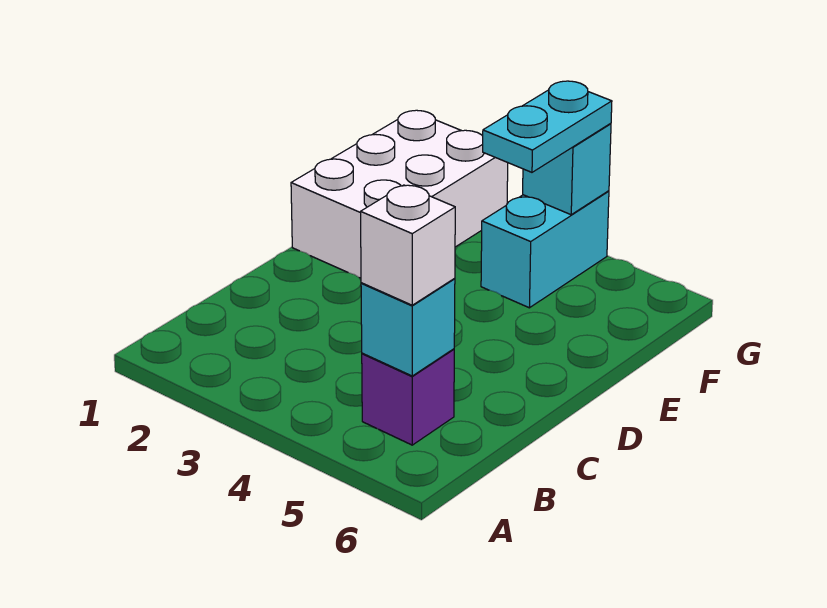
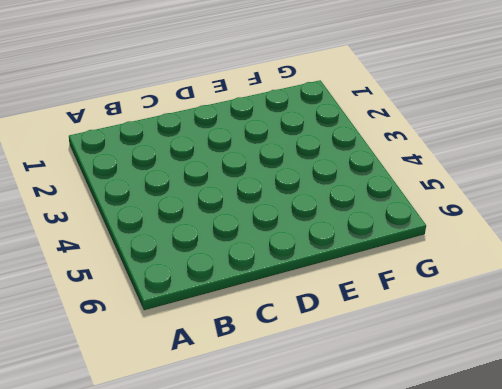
none -> purple 1x1 brick [362,349,454,445]
none -> white 2x3 brick [291,110,508,278]

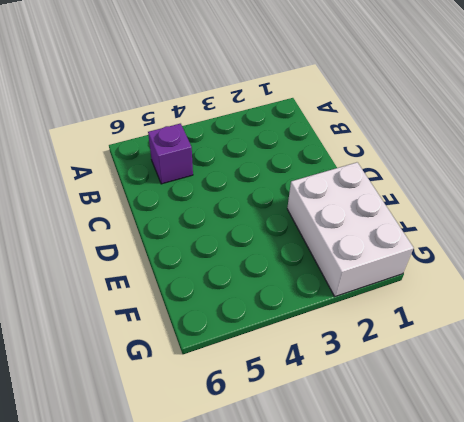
none -> cyan 1x2 brick [481,191,609,308]
none -> cyan 1x1 brick [361,279,455,376]

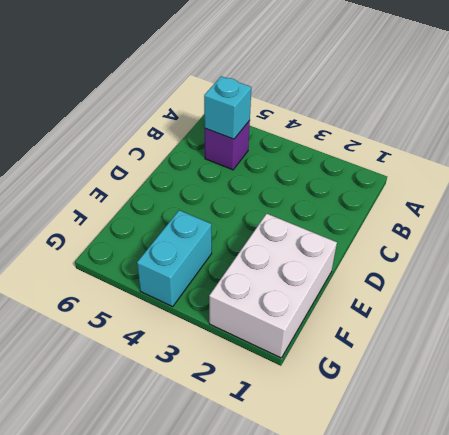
none -> cyan 1x1 brick [523,123,611,215]
none -> white 1x1 brick [361,185,455,305]

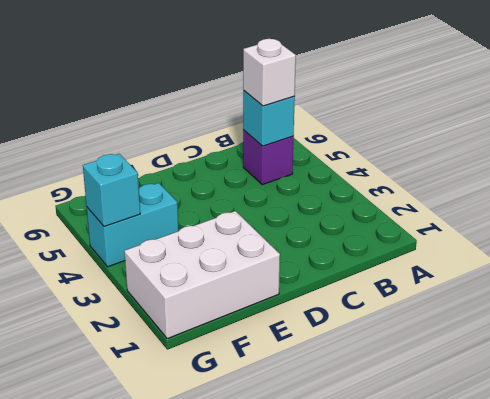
none -> cyan 1x2 plate [483,81,612,172]

